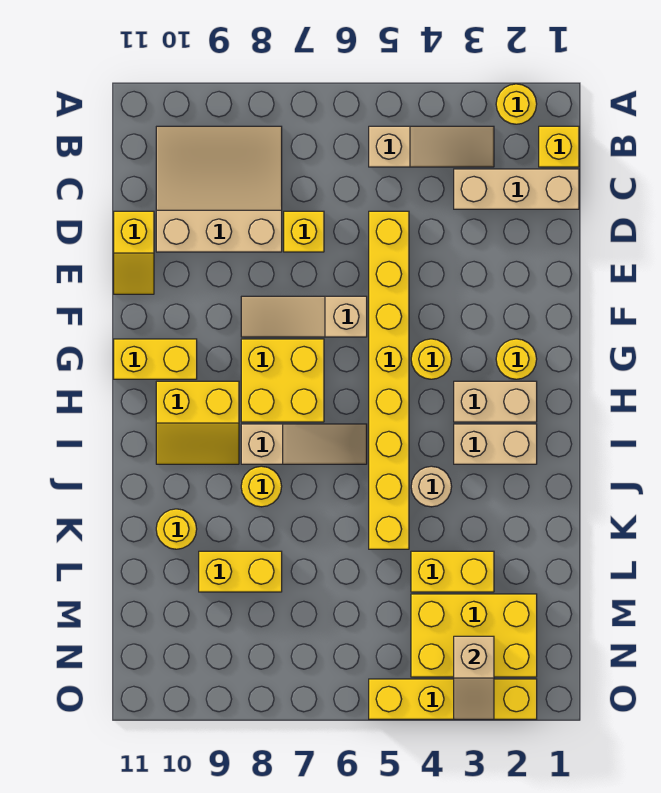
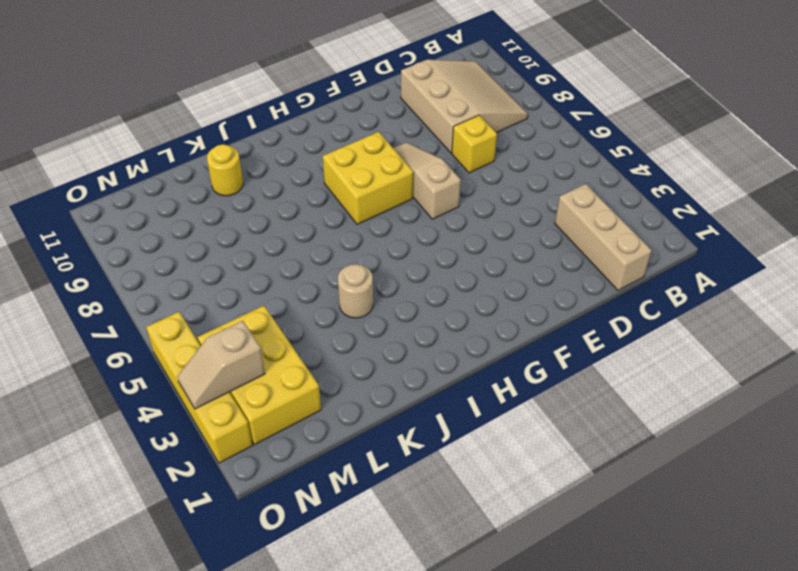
none -> yellow 1x1 round brick [496,84,537,124]
none -> yellow 1x1 brick [539,126,579,167]
none -> tan 1x3 slope [369,126,494,167]

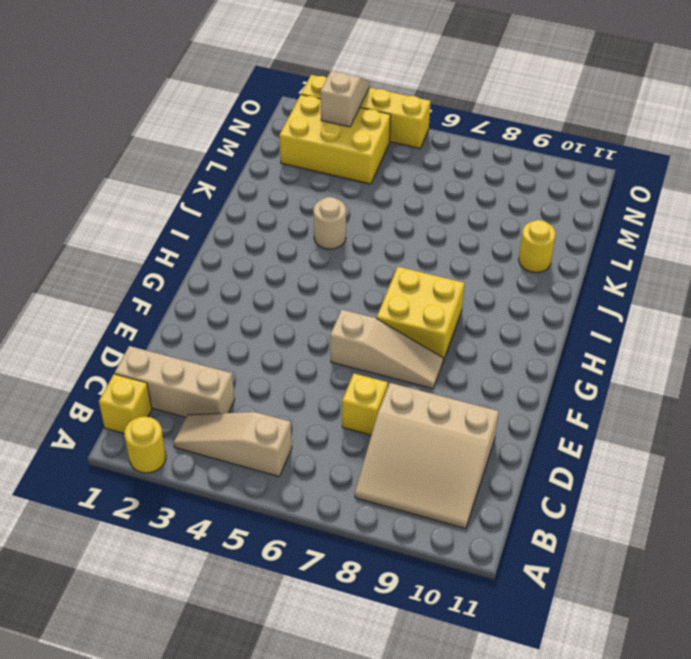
none -> yellow 1x8 brick [369,211,409,549]
none -> yellow 1x2 slope [114,211,154,294]
none -> yellow 1x1 round brick [496,339,537,379]

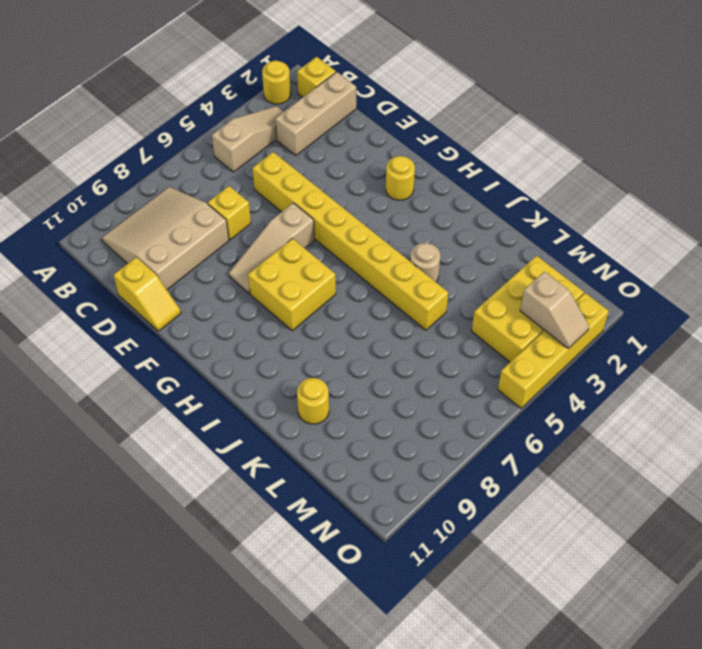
none -> yellow 1x1 round brick [411,339,452,379]
none -> yellow 1x2 brick [114,339,197,379]
none -> tan 1x2 brick [454,381,537,422]

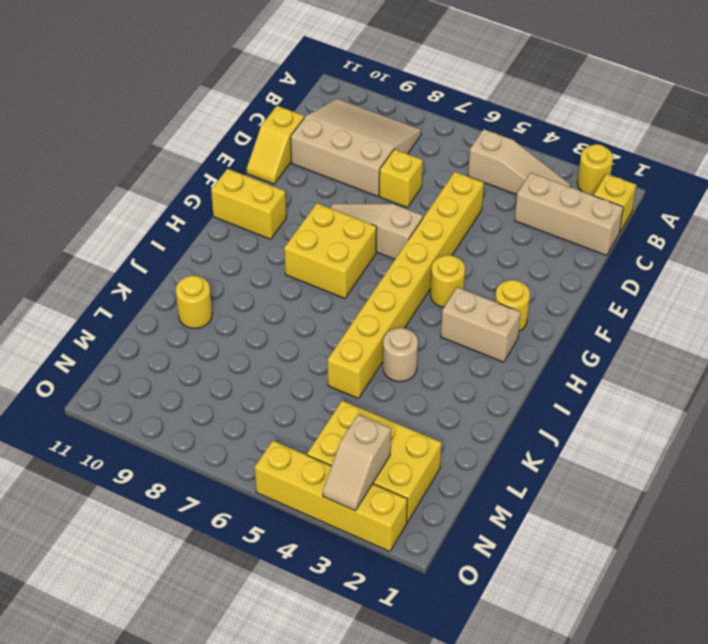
none -> yellow 2x2 slope [156,381,239,464]
none -> tan 1x2 brick [454,424,537,464]
none -> tan 1x3 slope [241,424,367,464]

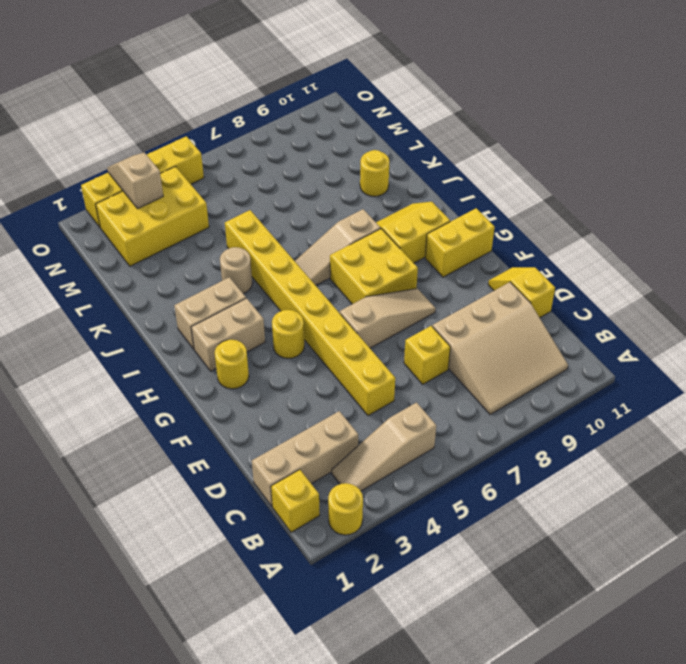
none -> yellow 1x1 round brick [241,466,282,507]
none -> yellow 1x2 brick [411,551,494,592]
none -> yellow 1x2 brick [199,551,282,592]

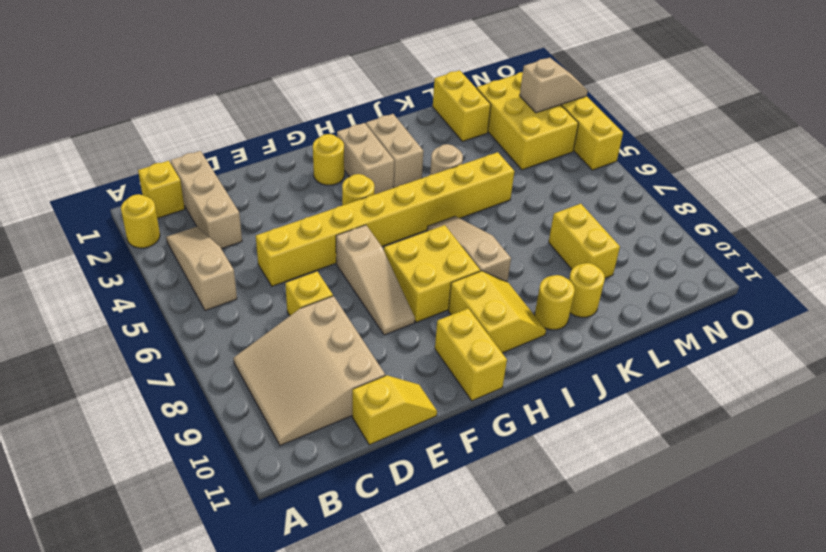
yellow 1x1 round brick [535,275,575,330] -> yellow 1x1 round brick moved to [241,466,282,507]
yellow 1x2 brick [433,70,491,142] -> yellow 1x2 brick moved to [411,551,494,592]

